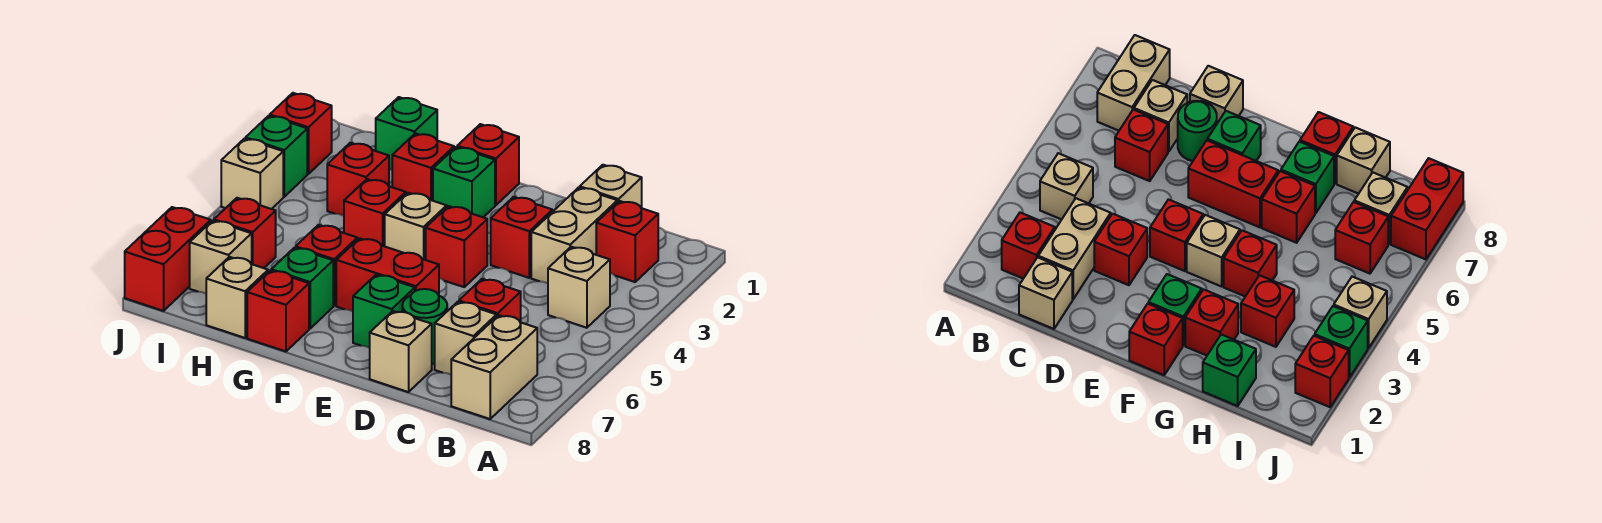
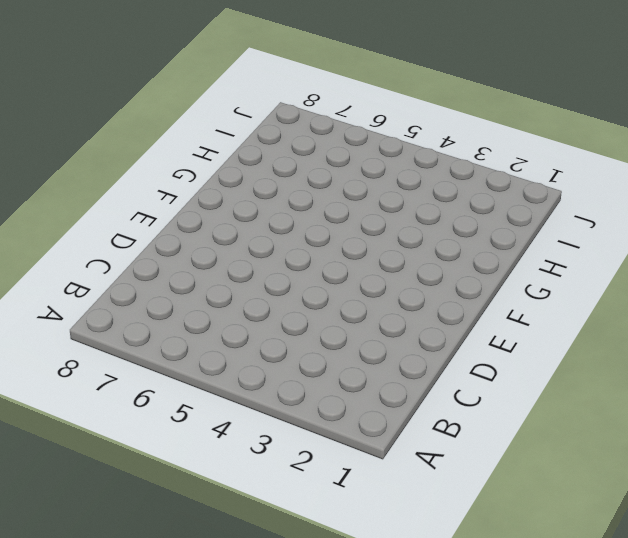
none -> red 1x1 brick [596,201,658,282]
none -> tan 1x1 brick [548,247,610,328]
none -> tan 1x2 brick [451,315,537,419]
none -> tan 1x1 brick [580,165,642,208]

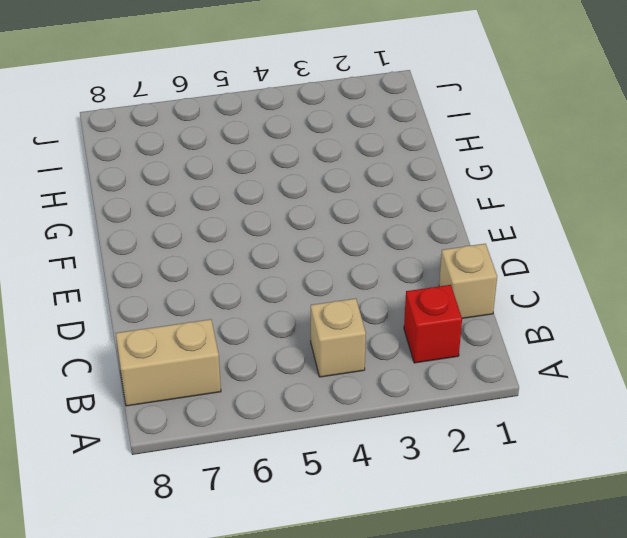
none -> tan 1x2 brick [531,187,617,283]
none -> red 1x1 brick [459,279,521,322]
none -> tan 1x1 brick [435,302,497,374]
none -> red 1x1 brick [491,197,552,278]

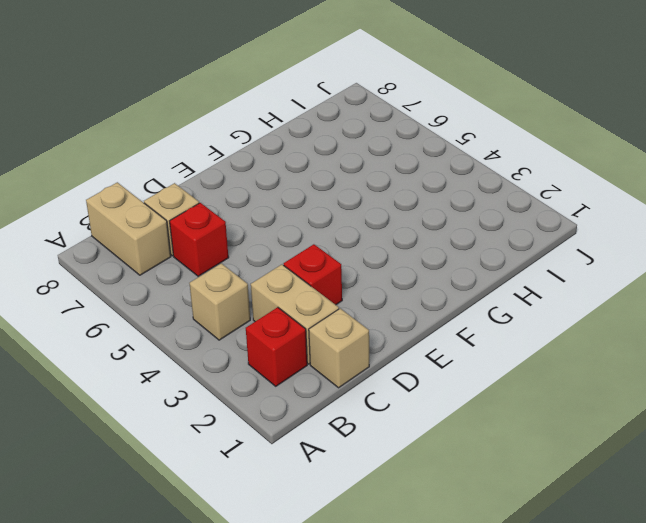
none -> green 1x1 round brick [402,289,447,364]
none -> tan 1x1 brick [370,311,432,392]
none -> red 1x1 brick [426,206,487,287]
none -> red 1x2 brick [336,238,439,311]

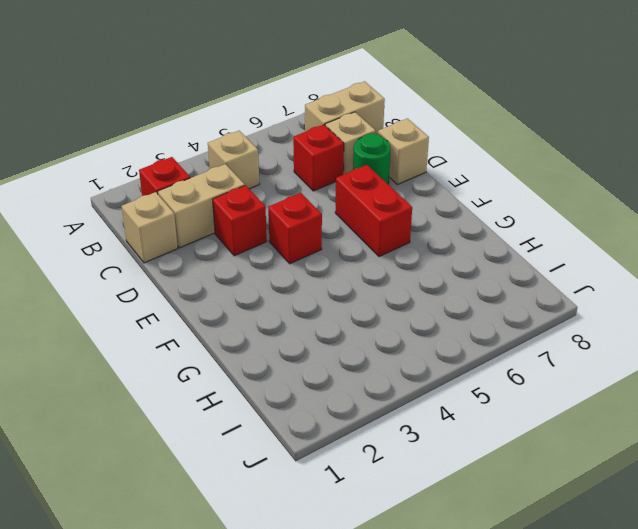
none -> green 1x1 brick [353,275,415,348]
none -> red 1x1 brick [457,124,519,205]
none -> green 1x1 brick [433,147,495,217]
none -> tan 1x1 brick [385,193,447,260]

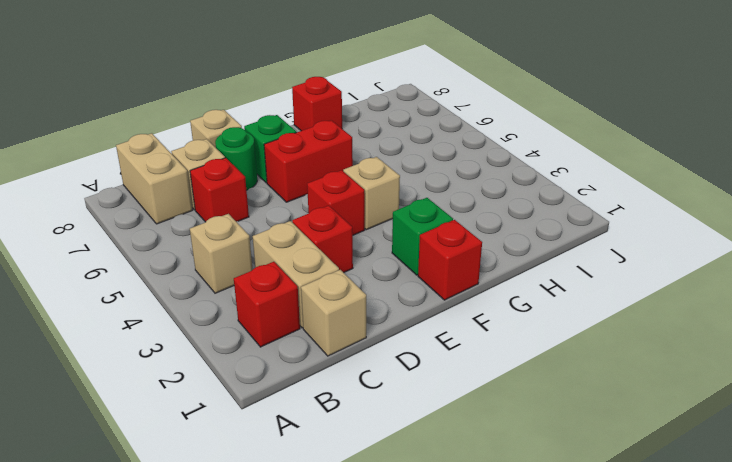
none -> red 1x1 brick [392,133,454,201]
none -> red 1x1 brick [344,179,406,246]
none -> red 1x1 brick [296,225,357,306]
none -> green 1x1 brick [271,248,333,329]

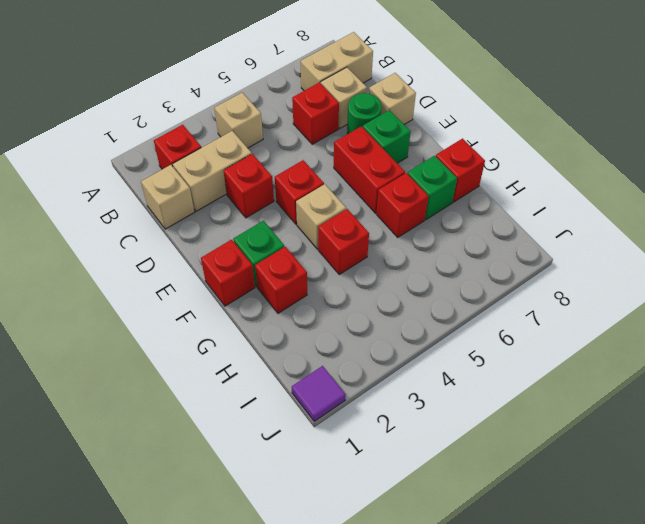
purple 1x1 tile [292,366,346,421] -> none
none -> green 1x1 brick [376,97,437,170]
none -> red 1x1 brick [327,143,389,216]
none -> tan 1x1 brick [206,257,268,338]
none -> red 1x1 brick [214,198,276,268]

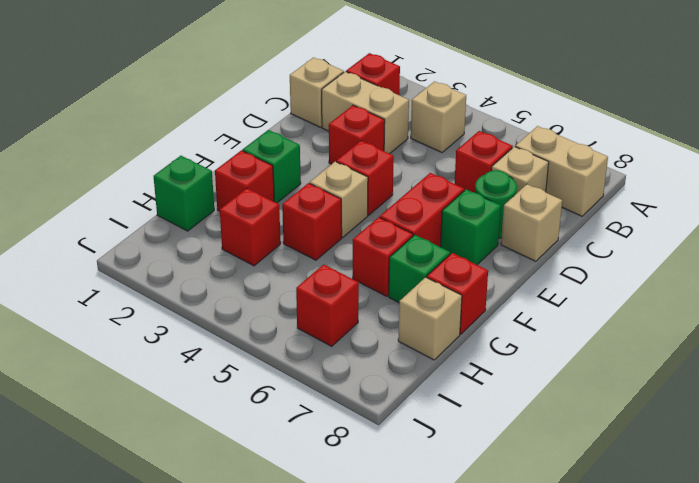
none -> red 1x1 brick [457,124,519,205]
none -> tan 1x1 brick [190,221,252,293]
none -> red 1x1 brick [270,93,332,174]
none -> green 1x1 brick [246,116,307,197]

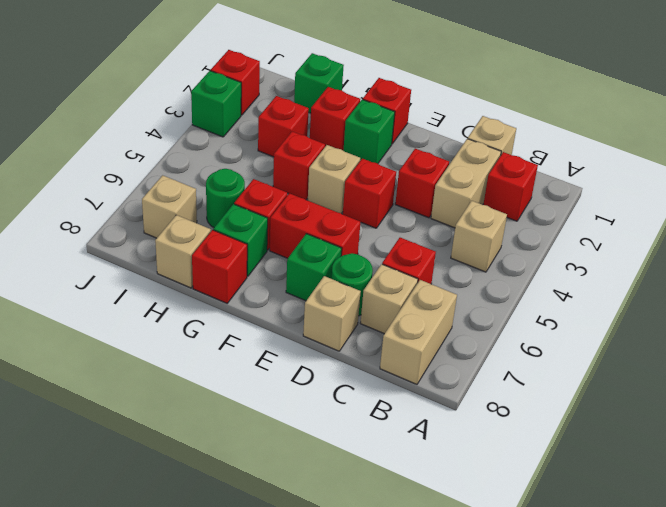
green 1x1 round brick [206,169,245,227] -> none
none -> red 1x1 brick [214,198,276,268]
none -> tan 1x1 brick [221,139,283,209]
none -> red 1x2 brick [125,207,211,311]

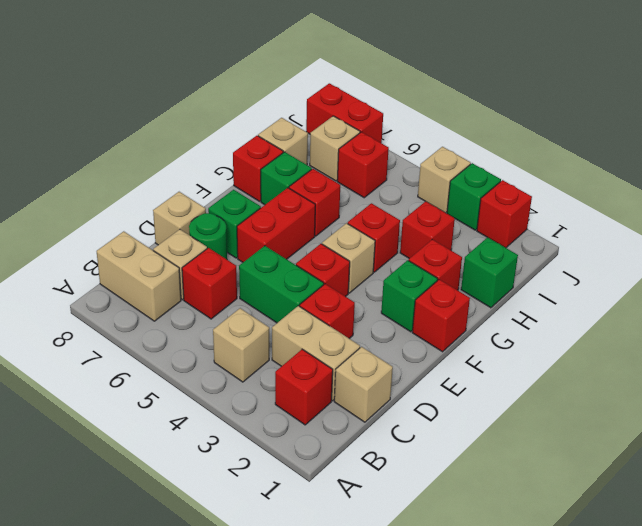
green 1x2 brick [239,246,324,323] -> none

